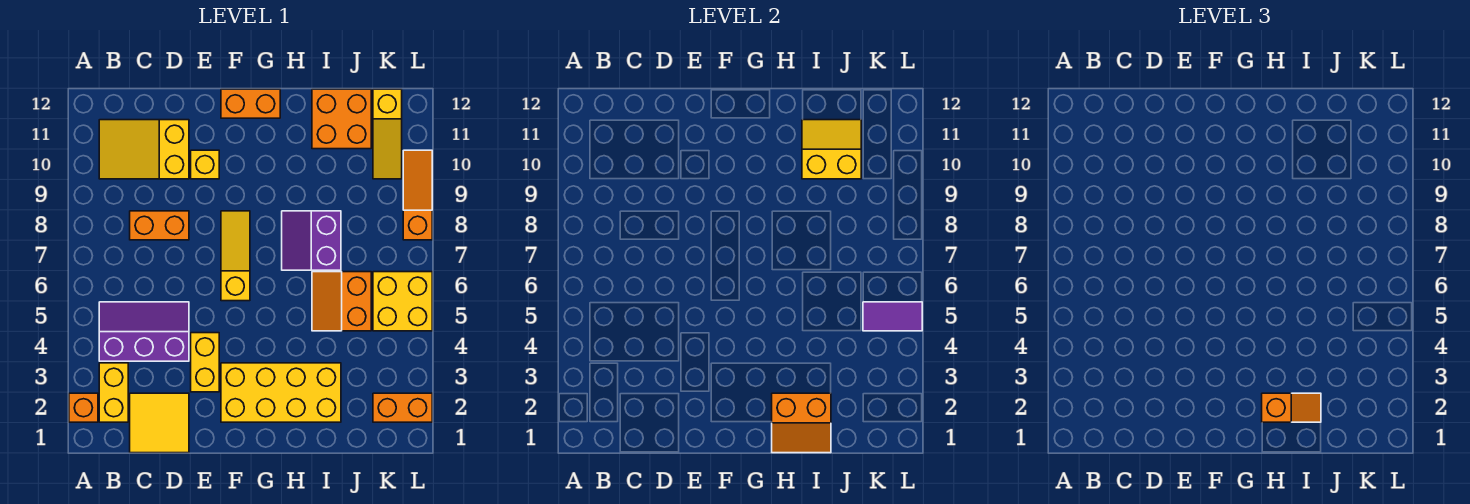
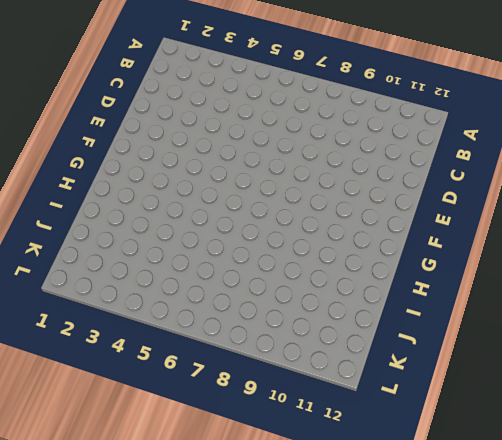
none -> orange 1x1 brick [69,393,98,422]
none -> yellow 1x2 brick [99,363,128,422]
none -> purple 2x3 slope [99,302,189,361]

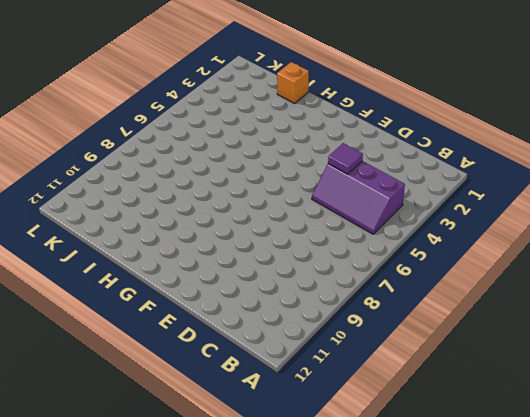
purple 1x1 tile [328,143,363,174] -> none
orange 1x1 brick [277,62,309,103] -> orange 1x1 brick moved to [69,393,98,422]
none -> yellow 1x2 brick [99,363,128,422]
none -> yellow 2x3 slope [99,120,189,179]
none -> yellow 2x2 tile [130,393,189,453]

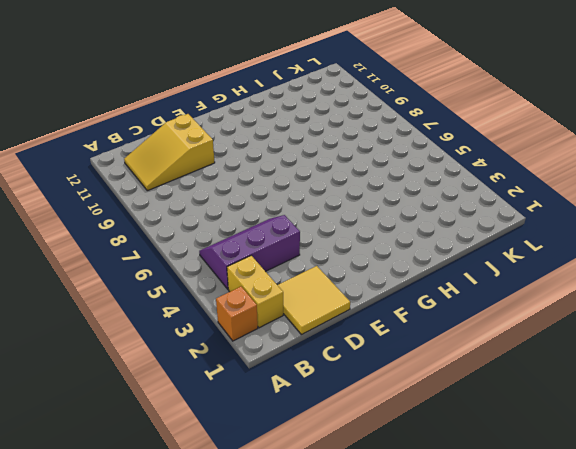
none -> orange 1x2 brick [130,211,189,240]
none -> yellow 1x2 brick [191,333,219,392]
none -> yellow 1x1 brick [191,150,219,179]

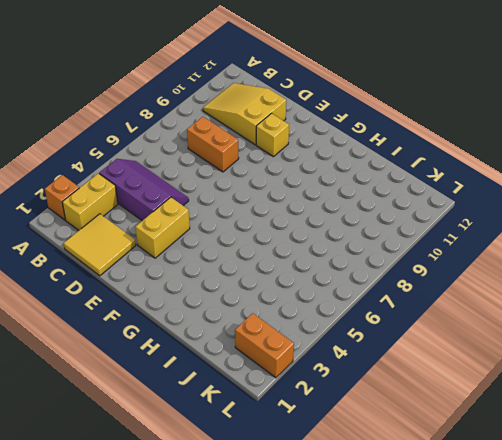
none -> yellow 2x4 brick [221,363,341,422]
none -> yellow 1x3 slope [221,211,250,301]
none -> orange 1x2 brick [221,89,280,118]

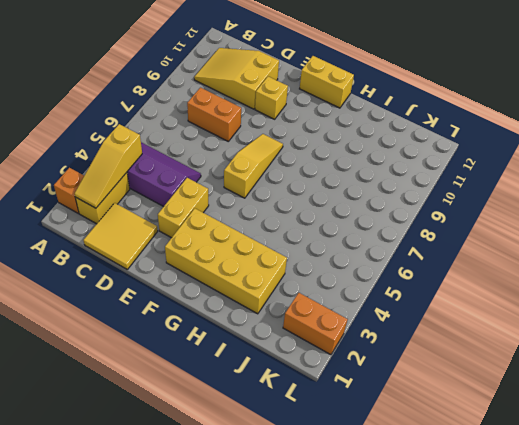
yellow 1x3 slope [75,124,142,208] -> yellow 1x3 slope moved to [373,89,402,179]
yellow 1x2 brick [300,56,354,108] -> orange 1x2 brick [221,89,280,118]
none -> purple 2x2 slope [282,211,341,270]
none -> orange 2x2 slope [312,272,371,331]
none -> orange 2x2 brick [312,89,371,149]

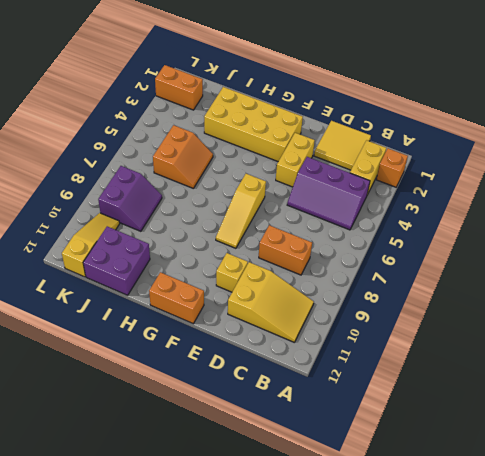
purple 2x2 brick [83,226,150,295] -> orange 2x2 brick [312,89,371,149]
purple 2x2 slope [98,166,162,231] -> purple 2x2 slope moved to [282,211,341,270]
none -> yellow 2x2 brick [373,272,432,331]
none -> orange 1x3 slope [403,150,432,240]
none -> orange 2x2 slope [772,393,831,453]

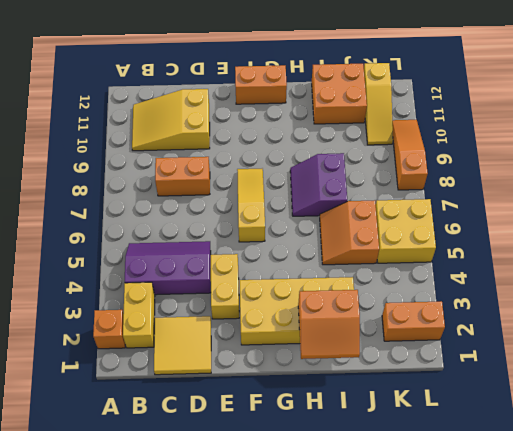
none -> yellow 1x1 brick [191,150,219,179]
none -> yellow 2x2 slope [802,120,861,179]
none -> purple 1x2 tile [863,302,922,331]

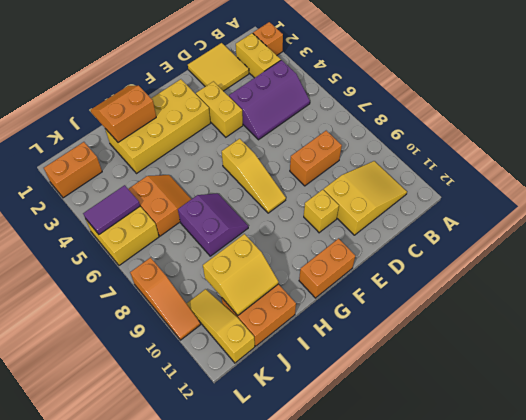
none -> orange 1x2 slope [1262,393,1321,422]

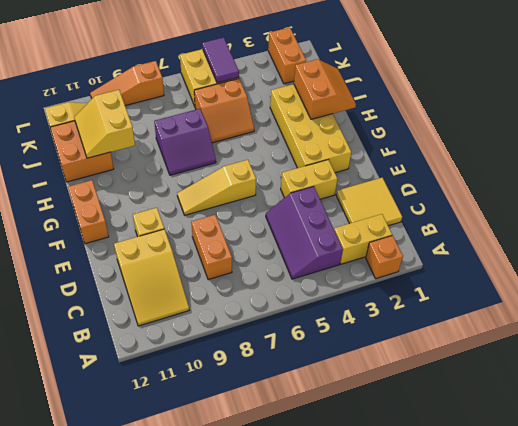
none -> orange 1x2 slope [1262,393,1321,422]

